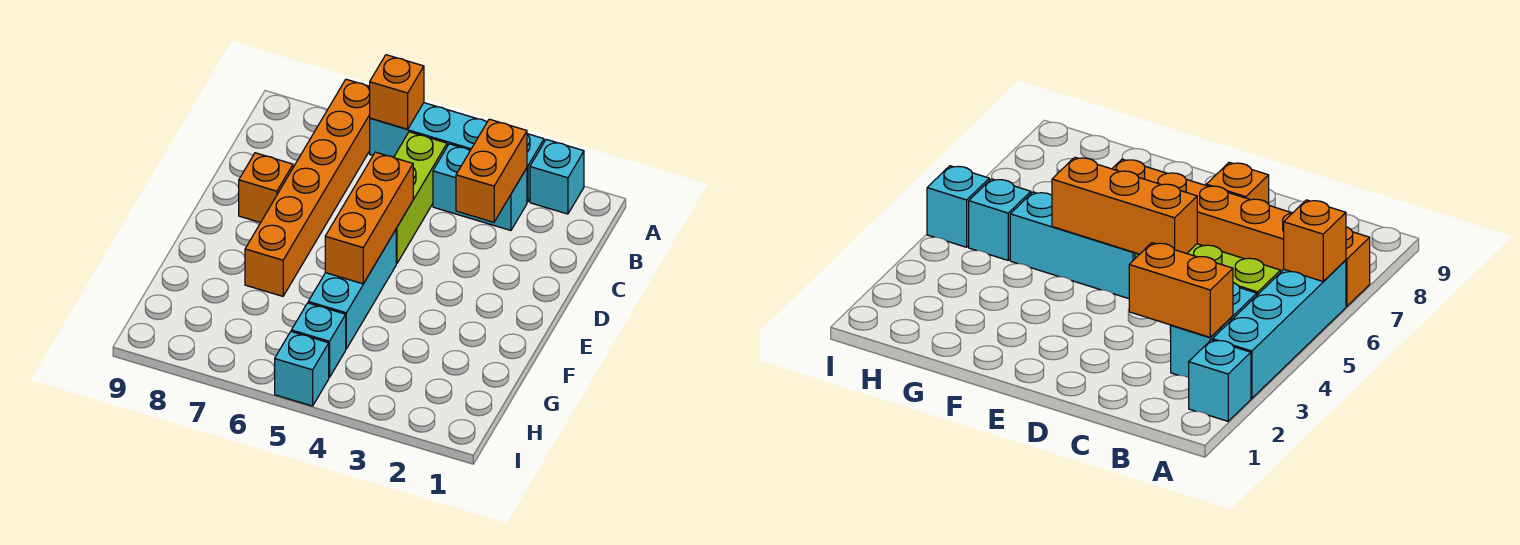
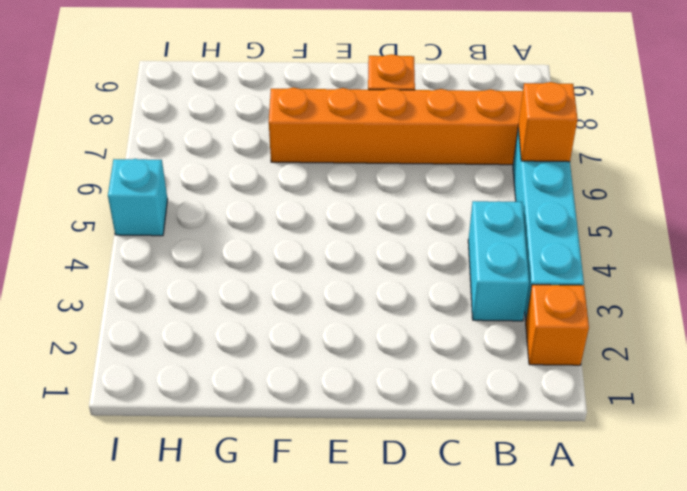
orange 1x1 brick [526,285,589,365] -> cyan 1x1 brick [530,139,584,214]
none -> lime 1x3 brick [394,132,447,263]
none -> cyan 1x3 brick [308,230,396,349]
none -> cyan 1x1 brick [291,303,346,378]

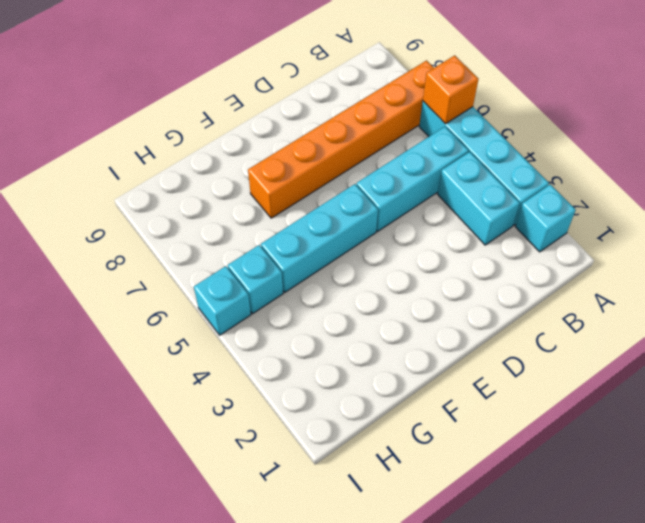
cyan 1x3 brick [357,127,469,231] -> lime 1x3 brick [394,132,447,263]
none -> orange 1x1 brick [239,153,293,223]
none -> orange 1x2 brick [456,119,527,222]
none -> orange 1x3 brick [325,152,413,284]

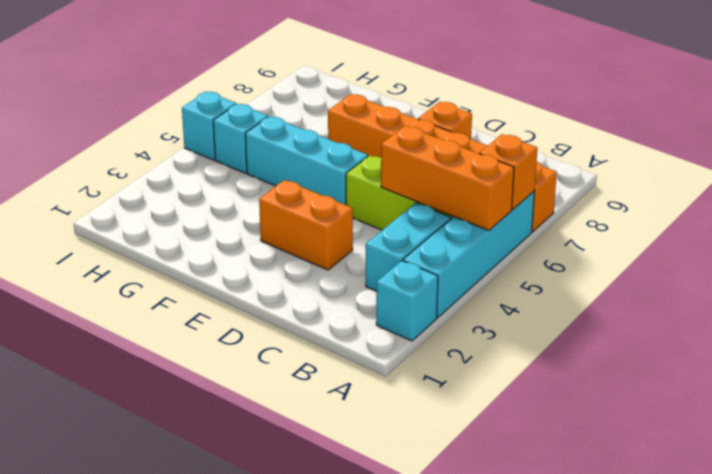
orange 1x3 brick [381,126,514,230] -> orange 1x3 brick moved to [325,152,413,284]
orange 1x2 brick [259,180,353,270] -> orange 1x2 brick moved to [456,119,527,222]

